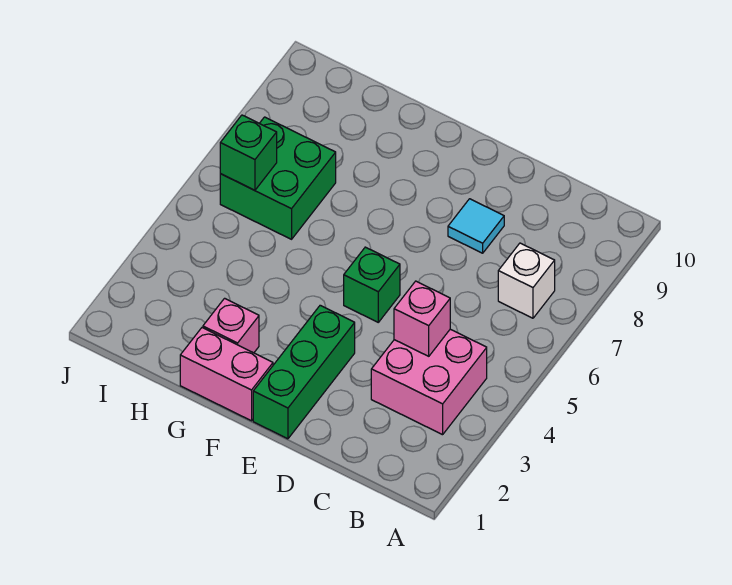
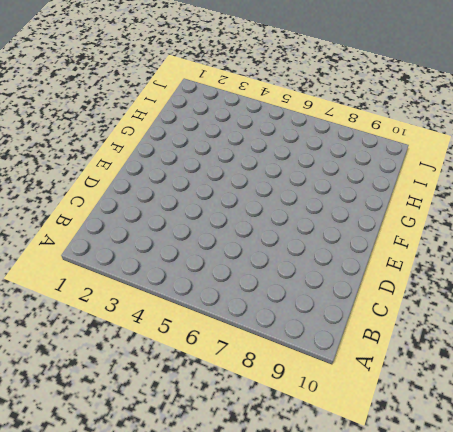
none -> pink 2x2 brick [371,329,487,435]
none -> white 1x1 brick [498,243,555,318]

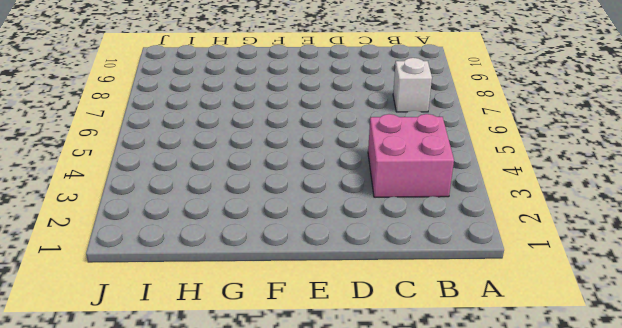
none -> cyan 1x1 tile [448,199,504,253]
none -> green 1x3 brick [253,305,355,439]

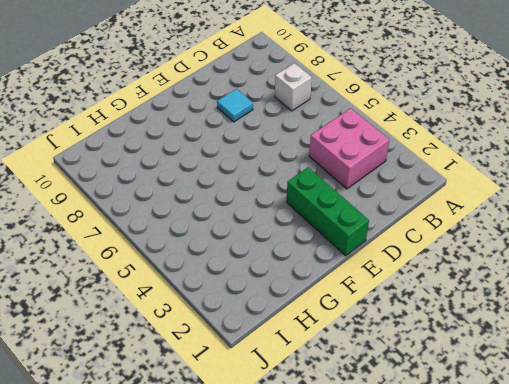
none -> green 1x1 brick [344,247,400,322]
none -> pink 1x2 brick [180,328,273,421]

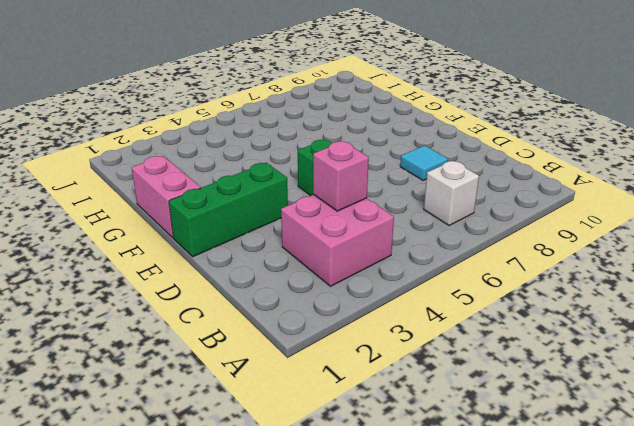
none -> pink 1x1 brick [203,298,259,353]
none -> green 2x2 brick [220,117,336,239]

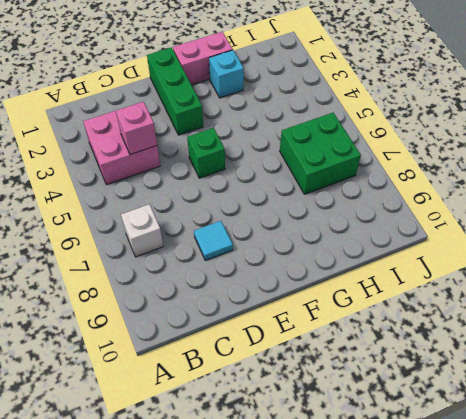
cyan 1x1 brick [209,50,244,98] -> pink 1x1 brick [203,298,259,353]
none -> green 1x1 brick [220,115,277,190]

